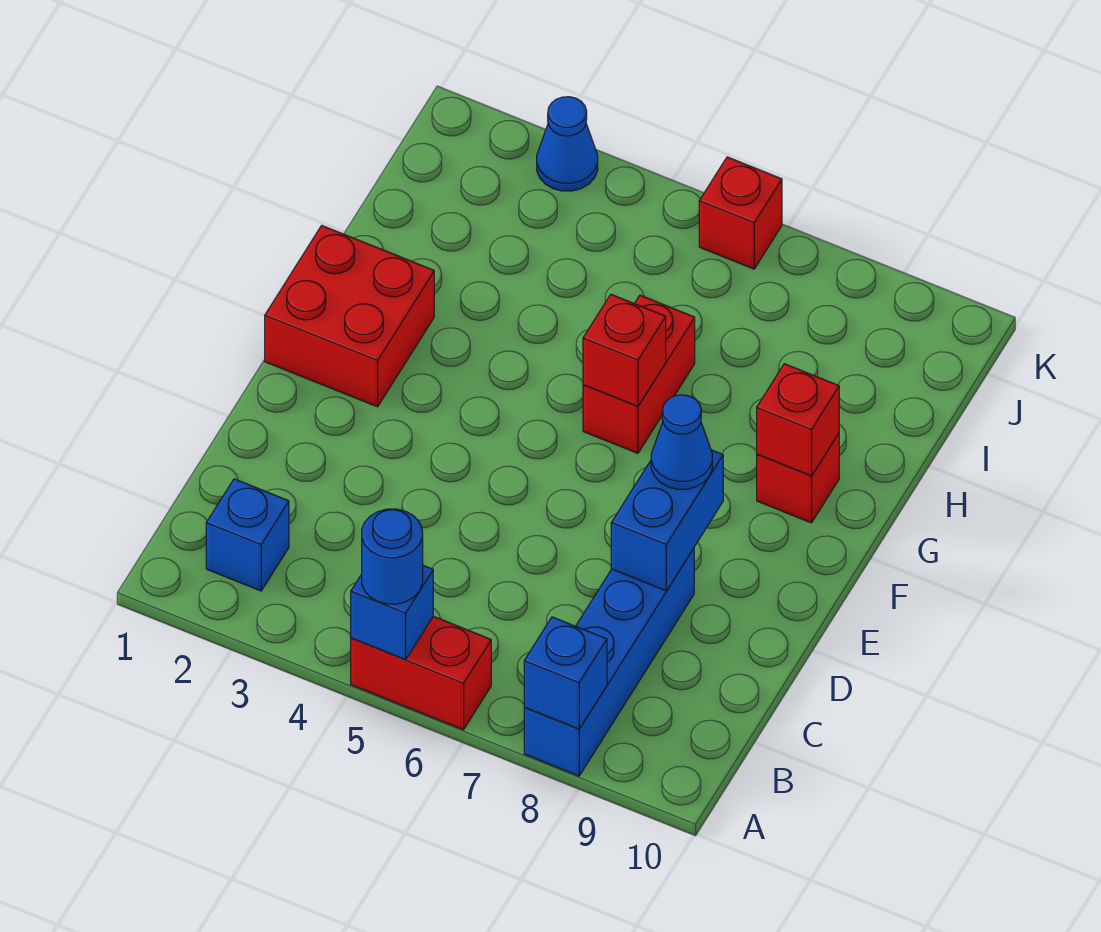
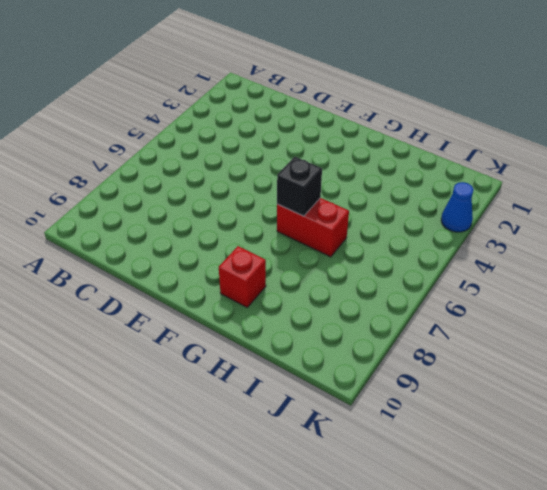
black 1x1 brick [277,157,322,216] -> red 1x1 brick [583,294,666,406]
none -> red 1x2 brick [351,616,491,730]
none -> blue 1x4 brick [524,548,694,776]
none -> blue 1x1 brick [206,479,289,591]

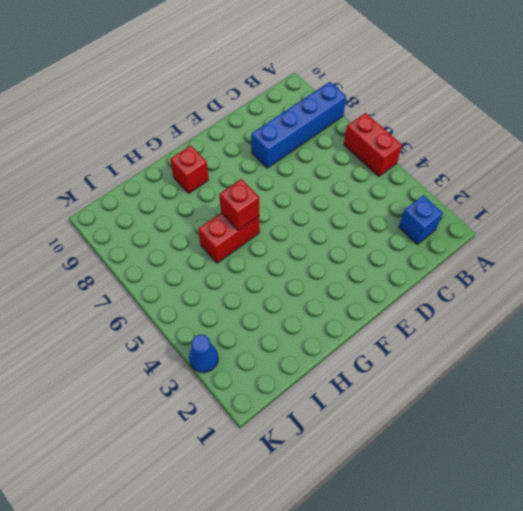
none -> red 2x2 brick [265,226,434,407]
none -> red 1x1 brick [699,157,782,269]
none -> blue 1x1 brick [351,565,433,660]

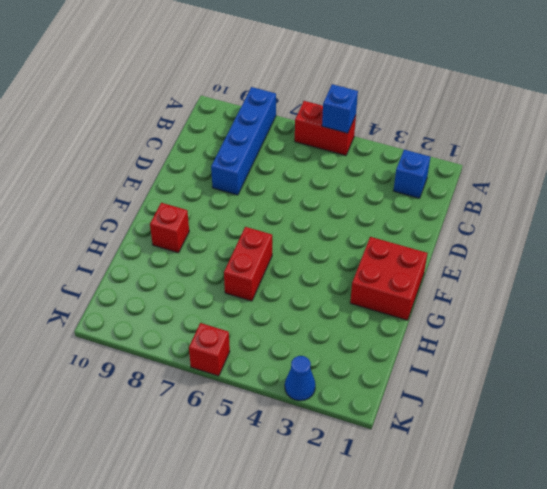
none -> blue 1x1 brick [524,617,607,729]
none -> blue 1x2 brick [611,450,723,591]
none -> red 1x1 brick [583,294,666,406]

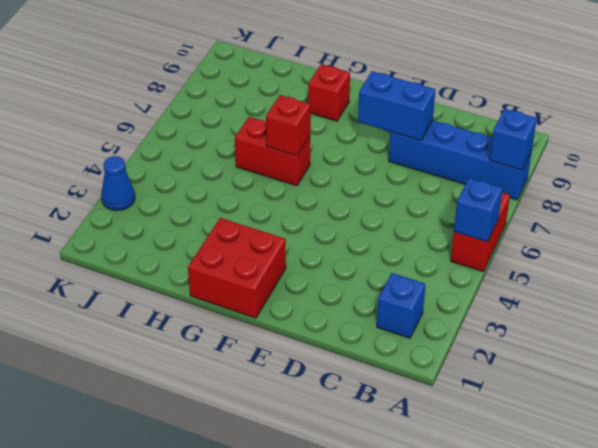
none -> red 1x1 brick [699,157,782,269]
none -> red 1x1 brick [757,364,839,476]
none -> blue 1x1 round brick [362,509,423,604]

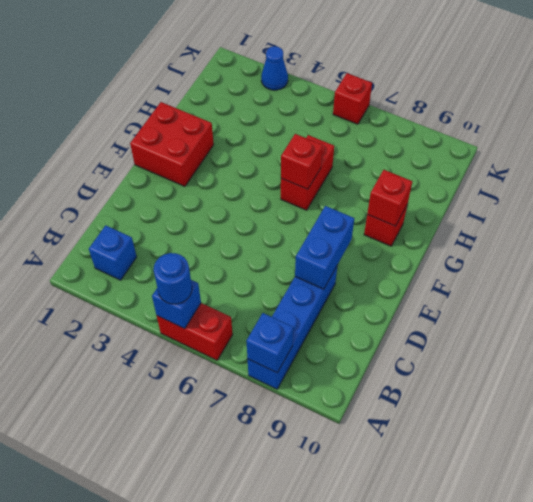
none -> blue 1x1 cone [651,395,712,489]

